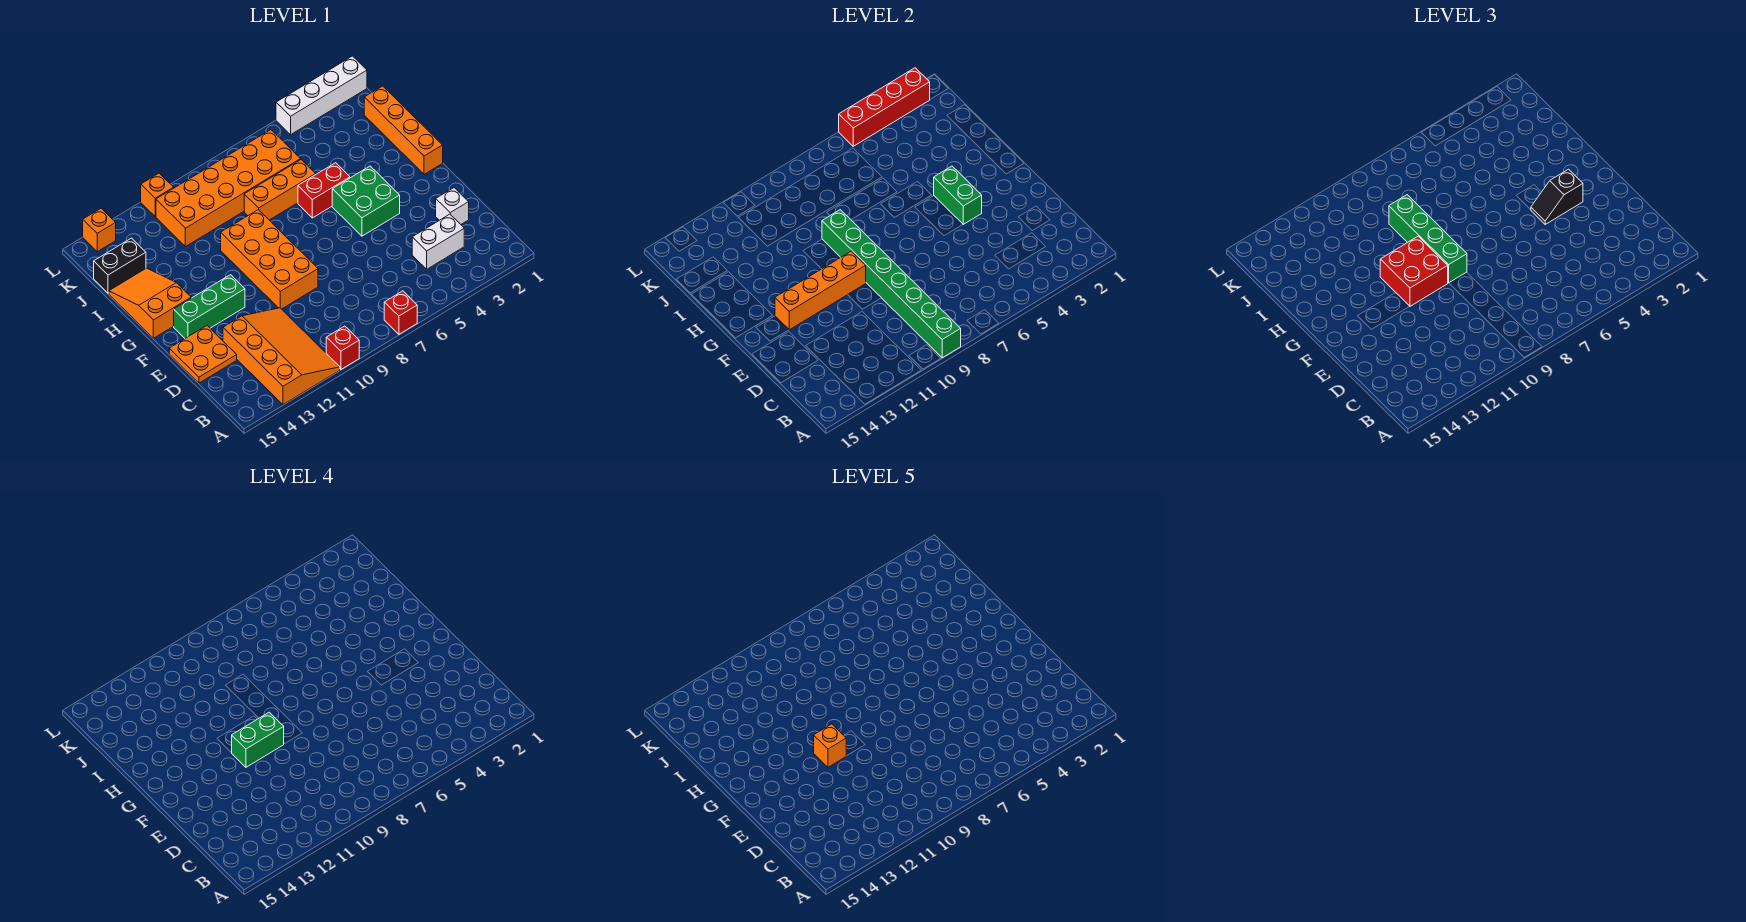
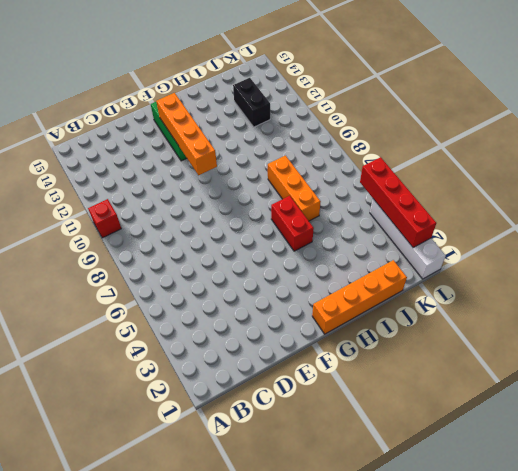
black 1x2 brick [233,78,270,127] -> black 1x2 brick moved to [94,238,146,293]
none -> red 1x1 brick [384,291,417,334]
none -> orange 3x4 slope [223,308,340,405]
none -> white 1x2 brick [412,214,464,269]

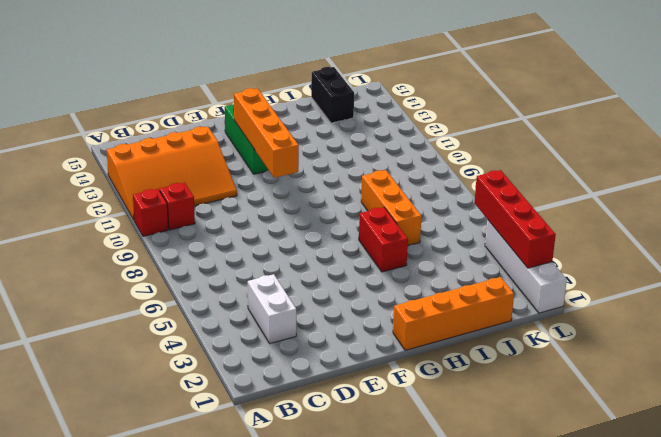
red 1x1 brick [160,182,195,230] -> red 1x1 brick moved to [384,291,417,334]
none -> white 1x1 brick [436,188,469,224]
none -> orange 2x2 plate [169,326,237,383]
none -> orange 2x4 brick [221,210,318,309]

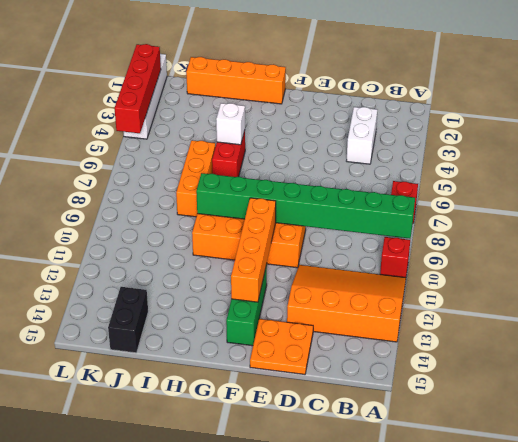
white 1x1 brick [216,103,245,145] -> white 1x1 brick moved to [436,188,469,224]
none -> green 2x2 brick [332,166,400,236]
none -> orange 2x3 slope [109,268,191,338]
none -> orange 2x6 brick [156,130,301,247]

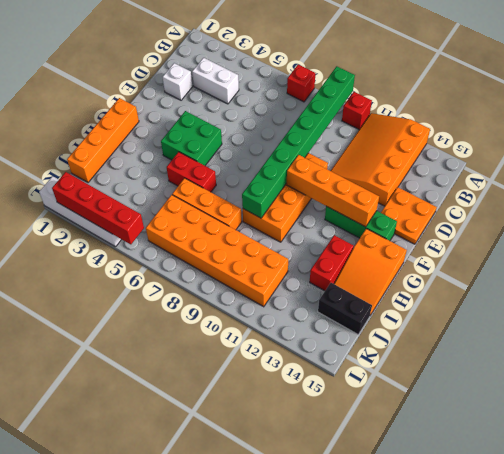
red 1x2 brick [310,235,353,291] -> none
none -> orange 1x1 brick [141,173,174,216]
none -> orange 1x1 brick [83,208,116,252]
none -> green 1x2 brick [934,166,982,224]

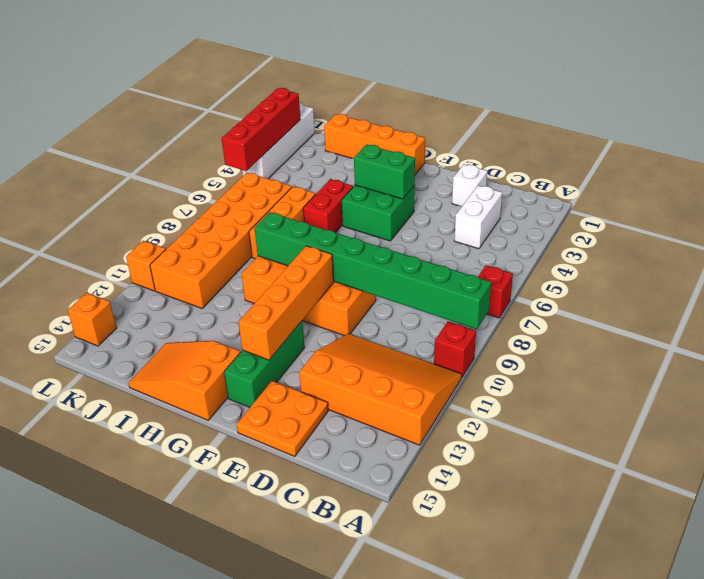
none -> black 1x2 brick [94,238,146,293]
none -> black 1x2 slope [1531,169,1583,224]
none -> green 1x4 brick [1389,195,1467,283]

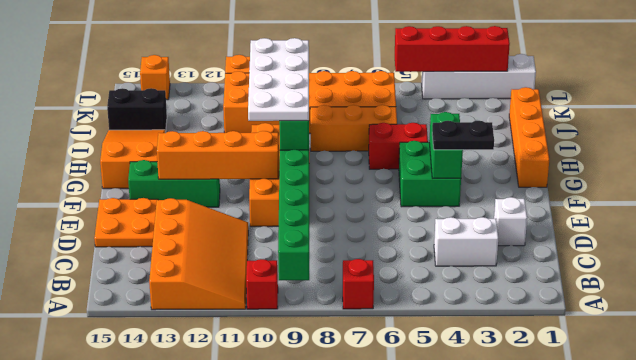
black 1x2 plate [432,121,494,150] -> black 1x2 slope [1531,169,1583,224]
white 2x4 plate [248,38,309,121] -> green 1x2 brick [232,712,284,767]
none -> red 2x2 brick [1380,236,1448,306]
none -> orange 1x1 brick [814,724,846,767]

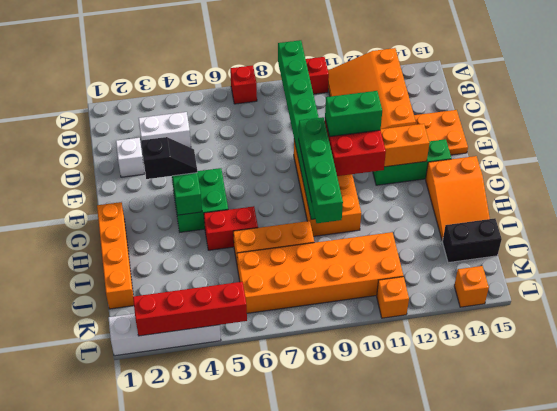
none -> orange 1x1 brick [814,724,846,767]

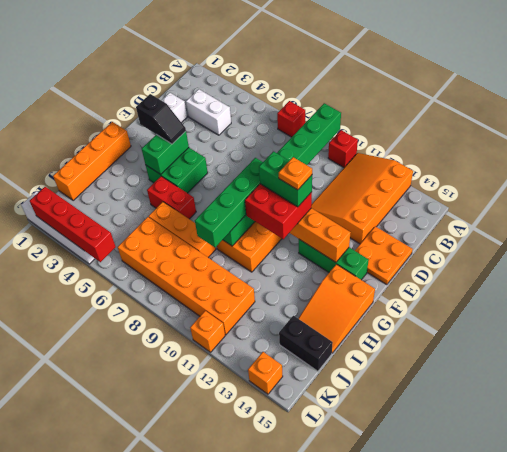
orange 1x1 plate [279,157,312,190] -> orange 1x1 brick [814,724,846,767]

